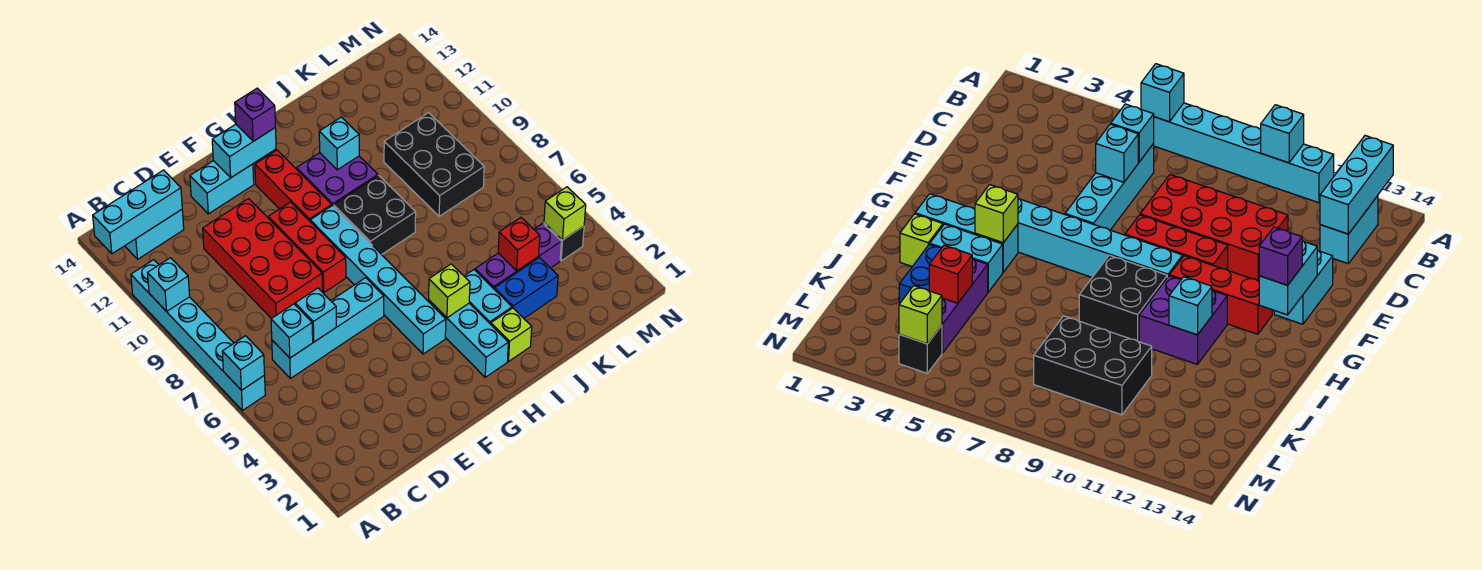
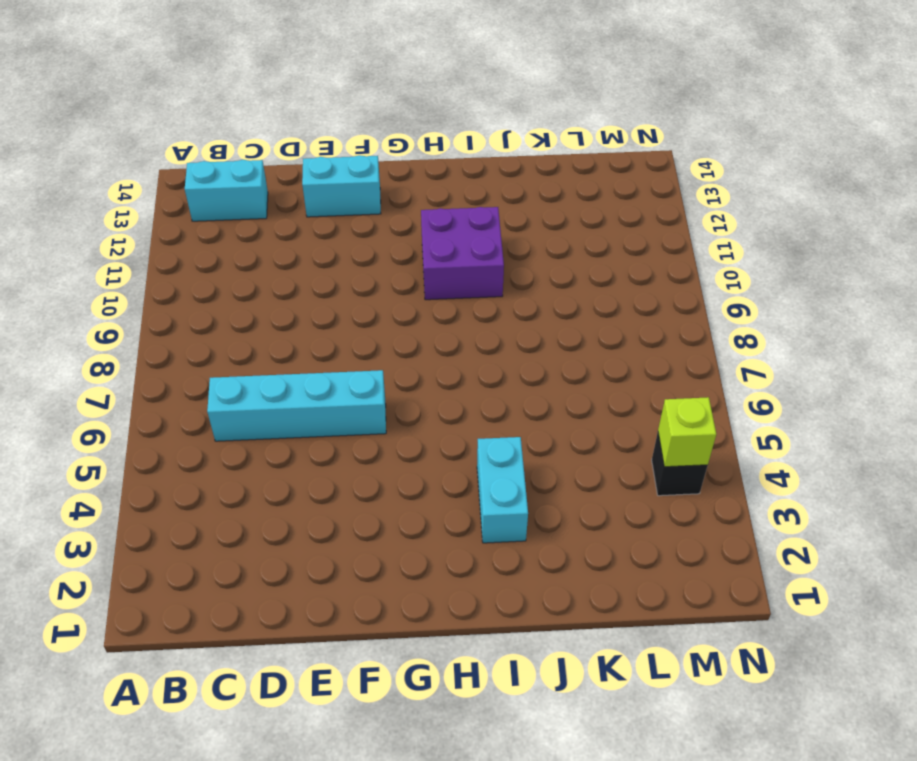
none -> cyan 1x6 brick [131,260,265,410]
none -> red 2x4 brick [203,199,323,319]
none -> red 1x3 brick [268,202,346,292]

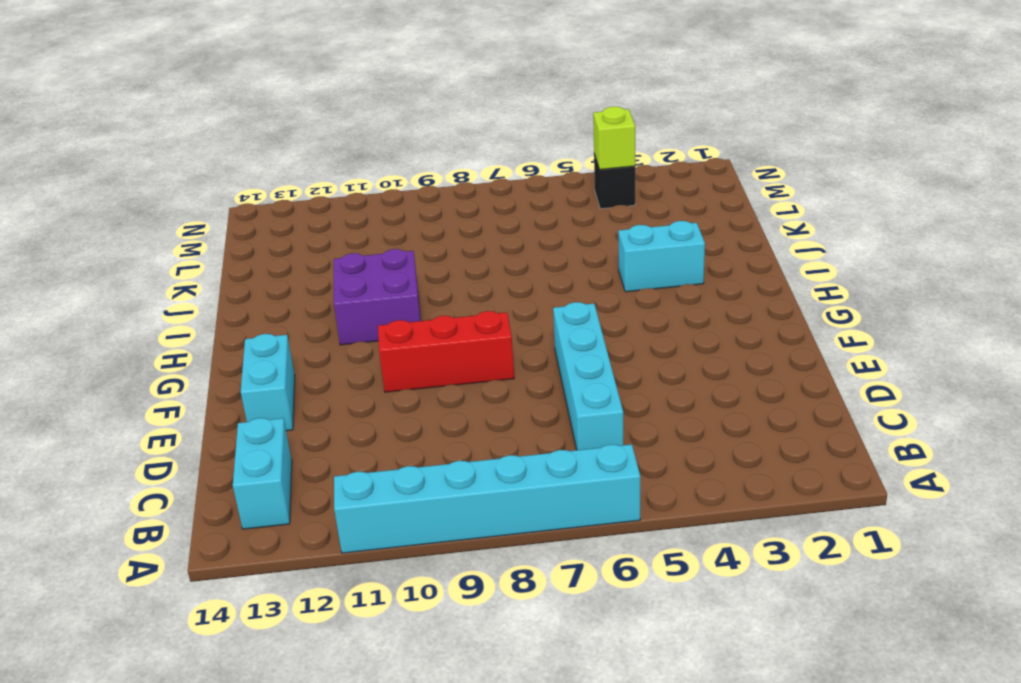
none -> red 2x4 brick [203,199,323,319]
none -> cyan 1x6 brick [310,205,446,354]
none -> red 1x3 brick [255,150,332,221]

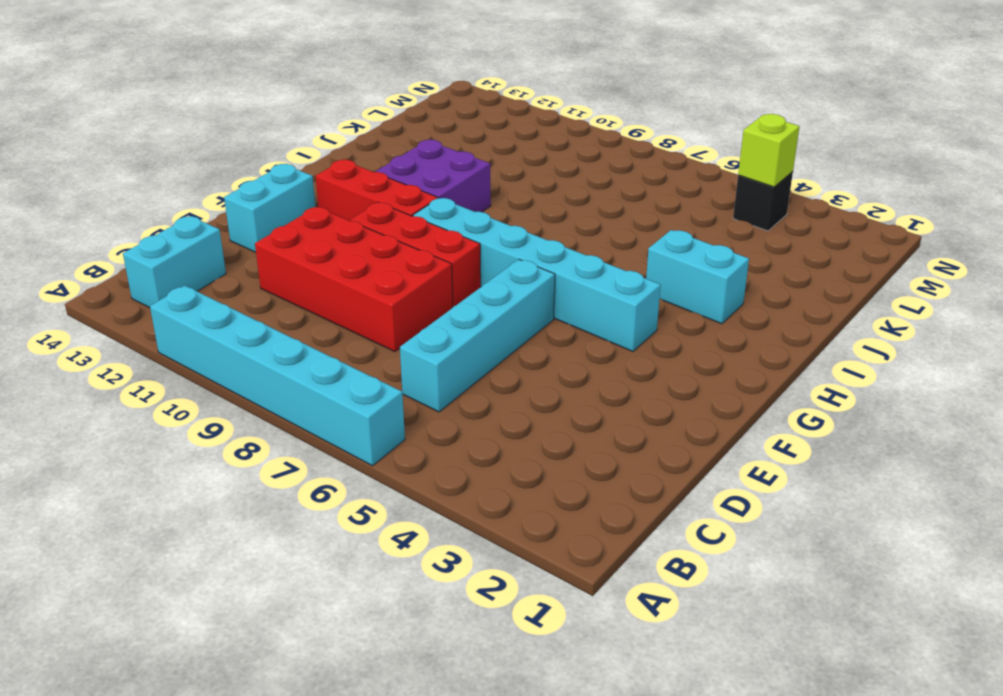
none -> cyan 1x3 brick [429,300,508,377]
none -> black 2x2 brick [334,175,416,255]
none -> lime 1x1 brick [491,308,532,361]

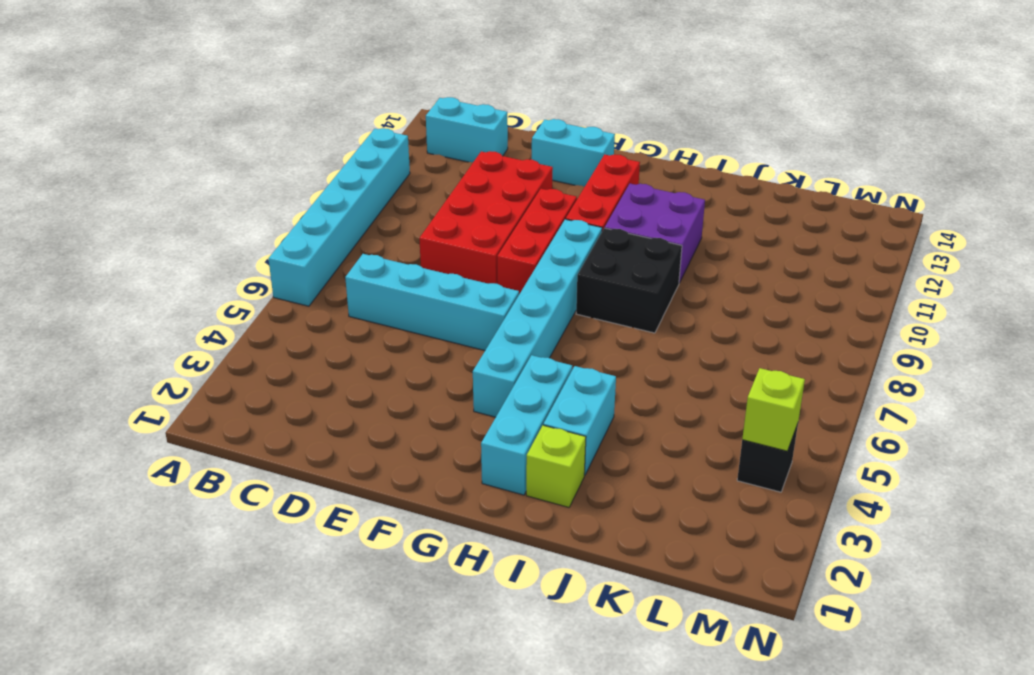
none -> blue 1x2 brick [494,258,558,318]
none -> purple 1x3 brick [475,223,561,289]
none -> black 2x3 brick [384,113,484,216]

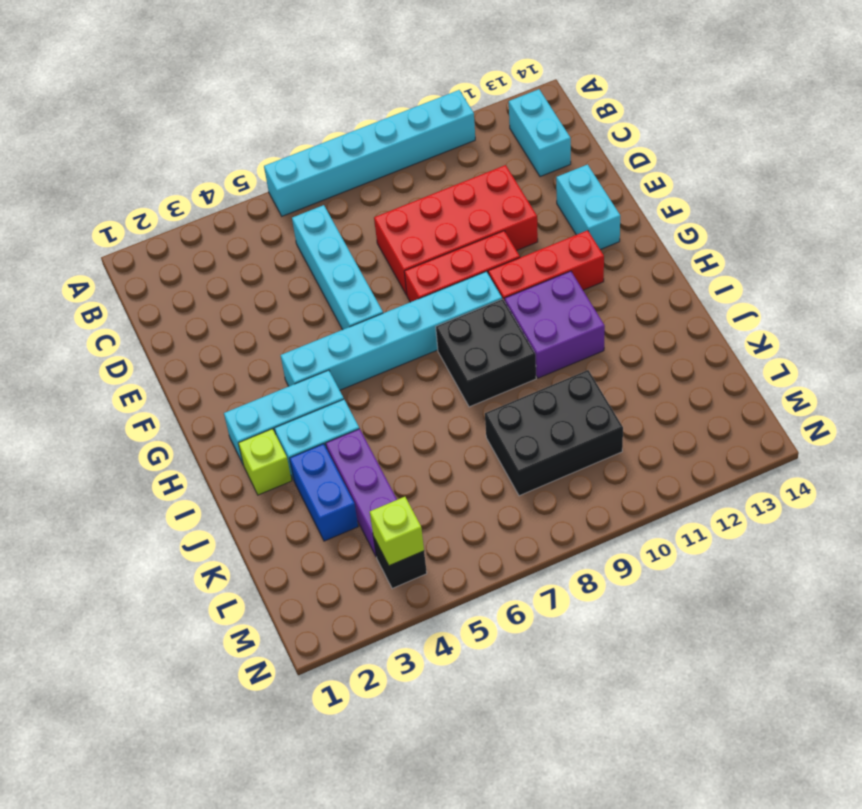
none -> cyan 1x1 brick [222,336,265,390]
none -> cyan 1x1 brick [148,258,190,312]
none -> cyan 1x3 brick [93,170,182,254]

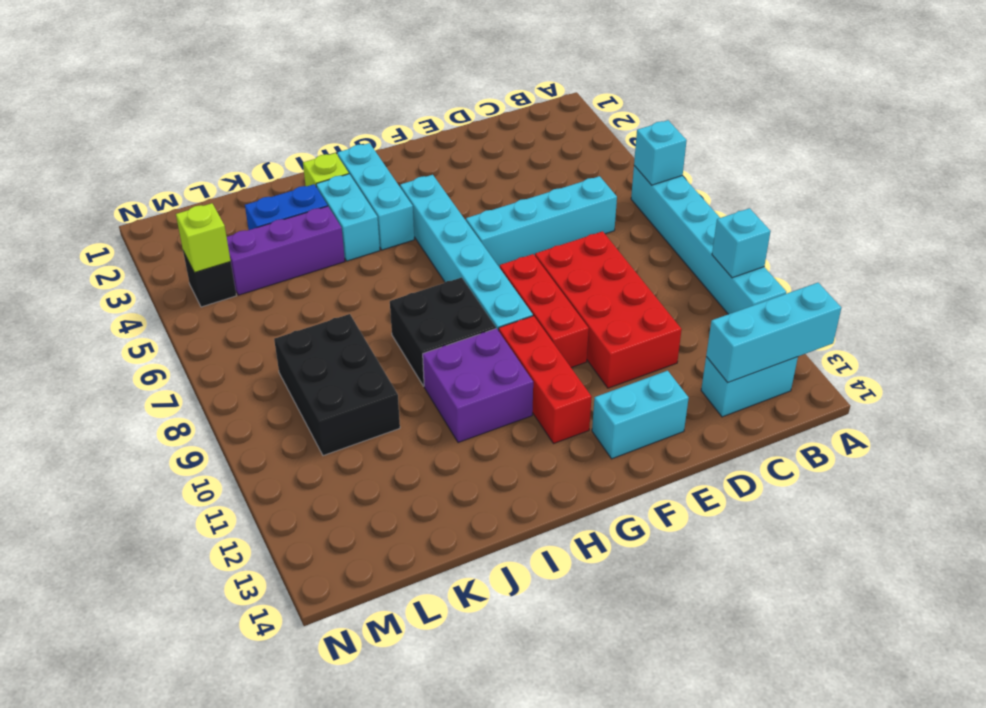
none -> cyan 1x1 brick [271,304,313,358]
none -> cyan 1x1 brick [295,288,336,342]
none -> cyan 1x2 brick [212,124,276,178]

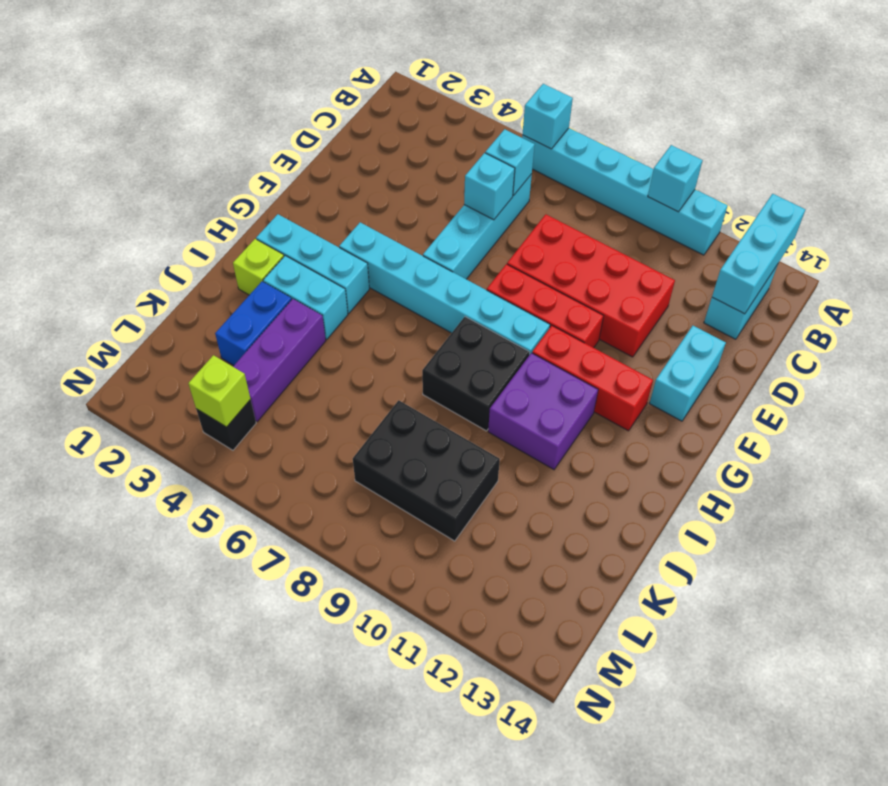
none -> cyan 1x2 brick [212,124,276,178]
none -> lime 1x1 brick [429,264,470,318]
none -> cyan 1x1 brick [319,117,359,170]

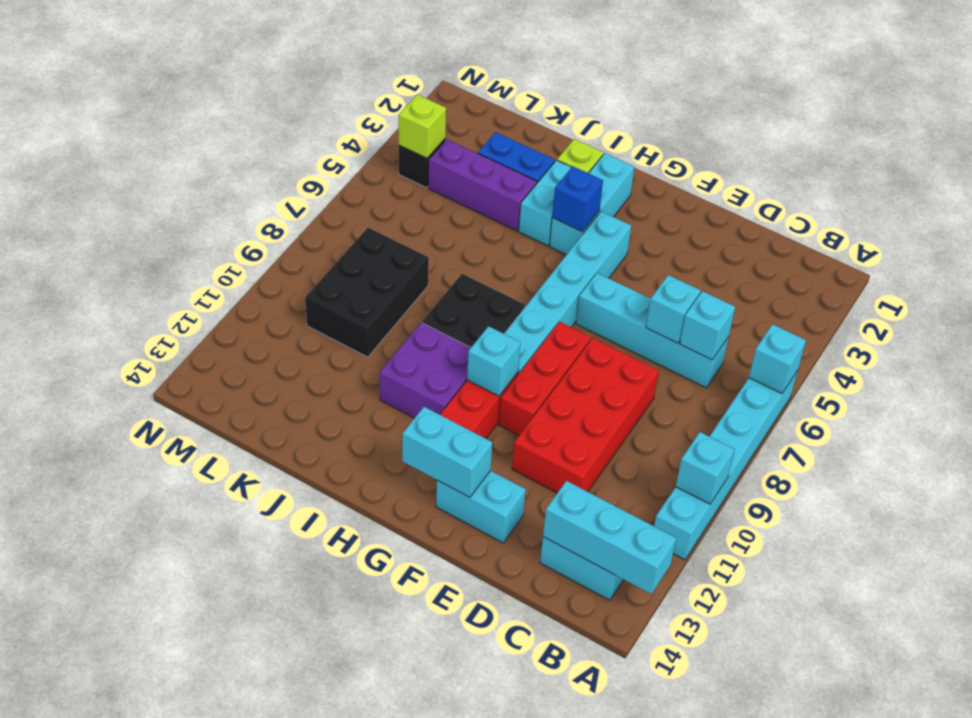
cyan 1x1 brick [467,326,521,396] -> cyan 1x1 brick moved to [319,117,359,170]
blue 1x1 brick [552,166,603,232] -> lime 1x1 brick [429,264,470,318]
none -> red 1x1 brick [498,218,540,271]
none -> purple 1x1 brick [235,88,275,141]

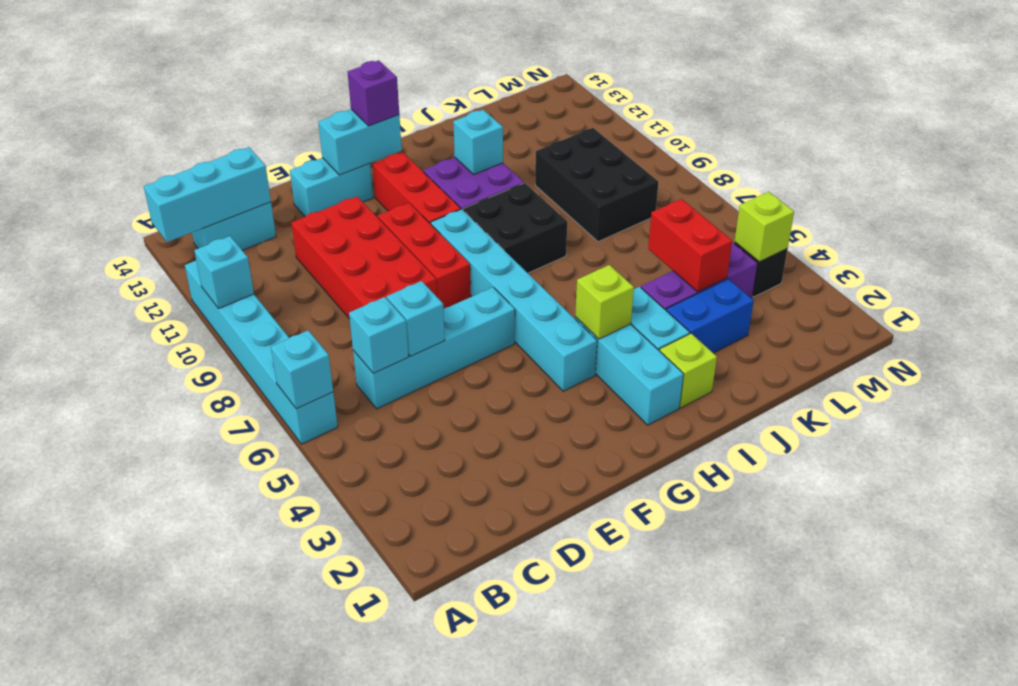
red 1x2 brick [648,199,732,292] -> red 1x1 brick [498,218,540,271]

